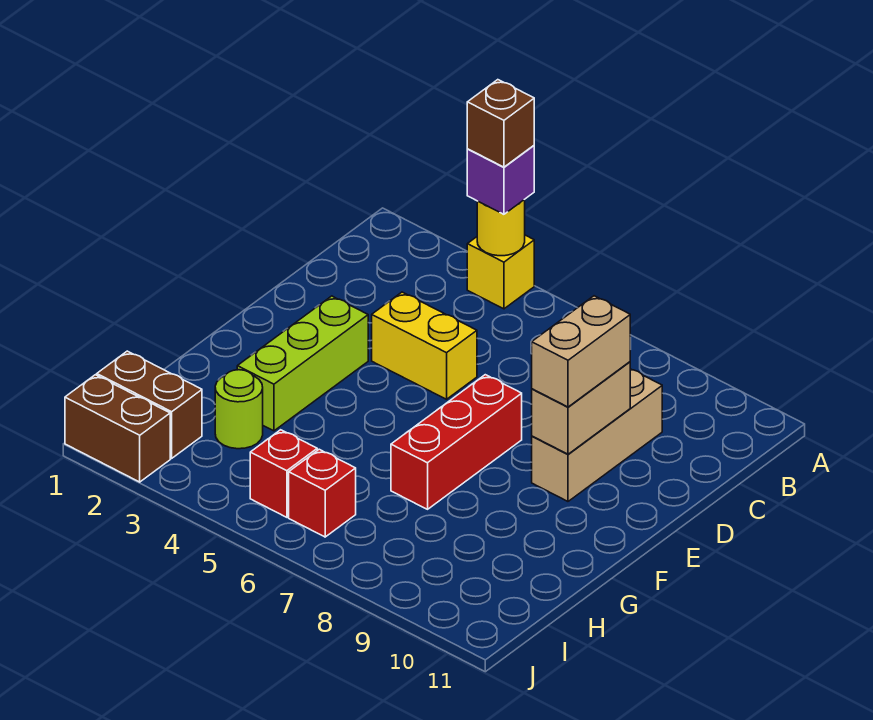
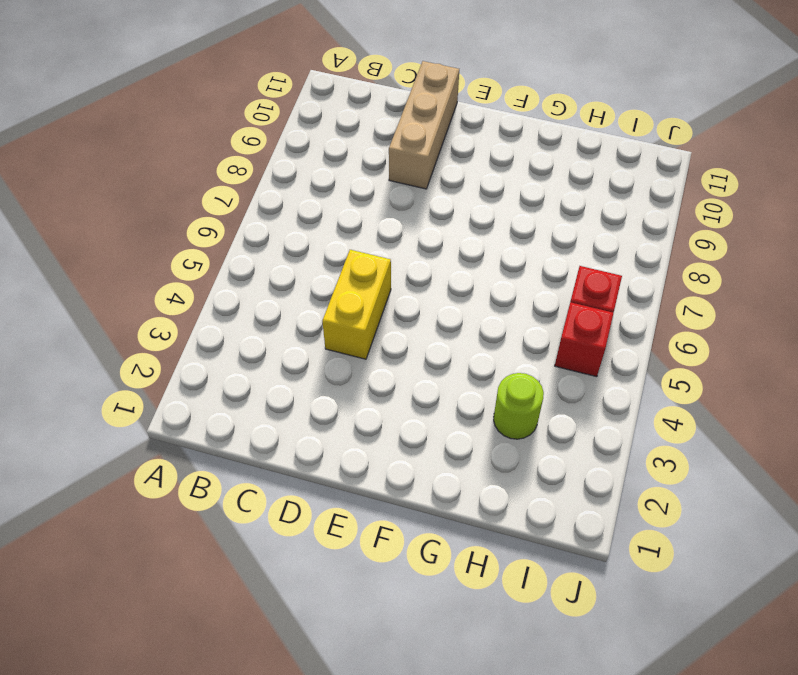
tan 1x3 brick [389,61,459,189] -> tan 1x3 brick turned to [532,369,662,501]
none -> yellow 1x1 brick [467,235,534,309]
none -> lime 1x3 brick [237,296,368,431]
none -> red 1x3 brick [391,375,522,509]

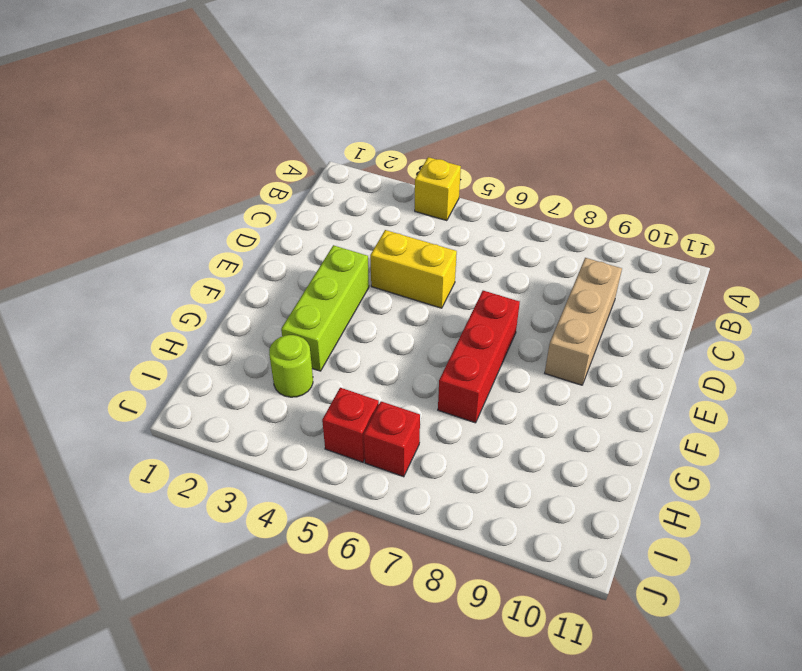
none -> brown 1x2 brick [97,351,202,458]
none -> brown 1x2 brick [65,375,170,482]
none -> yellow 1x1 round brick [477,200,525,256]

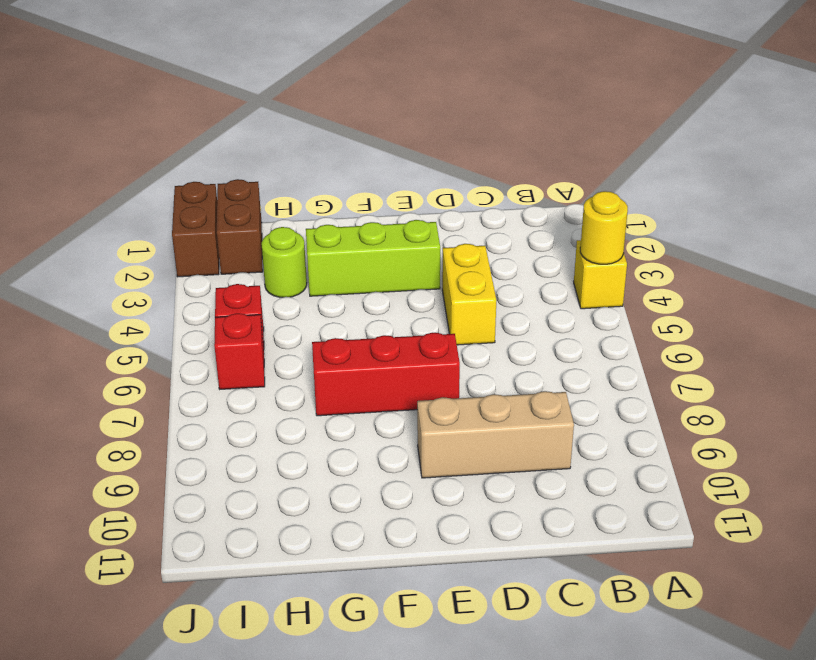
none -> tan 1x2 brick [532,362,630,454]
none -> purple 1x1 brick [467,146,534,214]
none -> tan 1x2 brick [532,296,630,407]

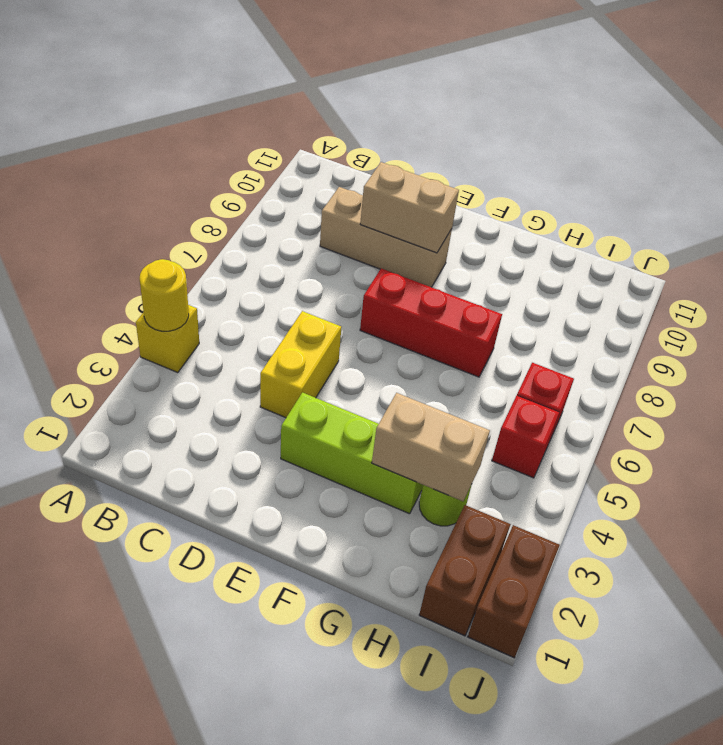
tan 1x2 brick [372,393,490,501] -> tan 1x2 brick moved to [532,296,630,407]
none -> purple 1x1 brick [467,146,534,214]
none -> brown 1x1 brick [467,80,534,167]

